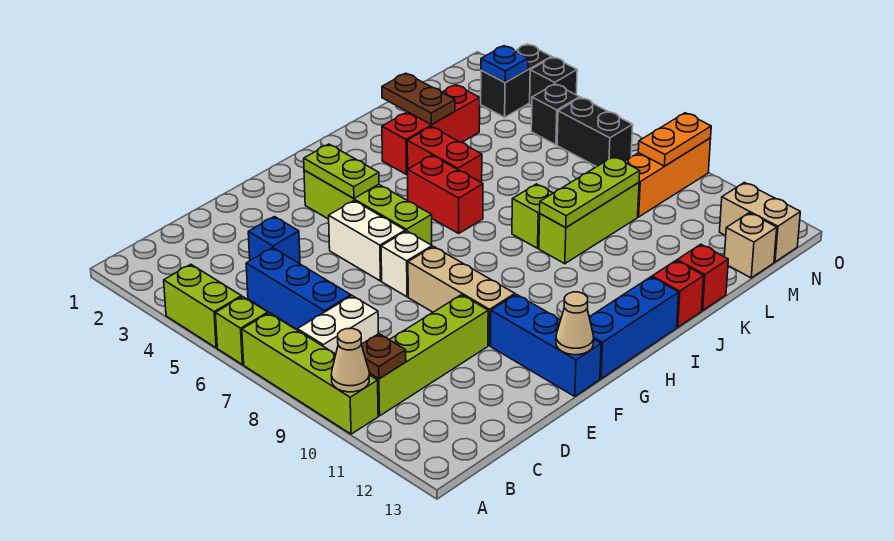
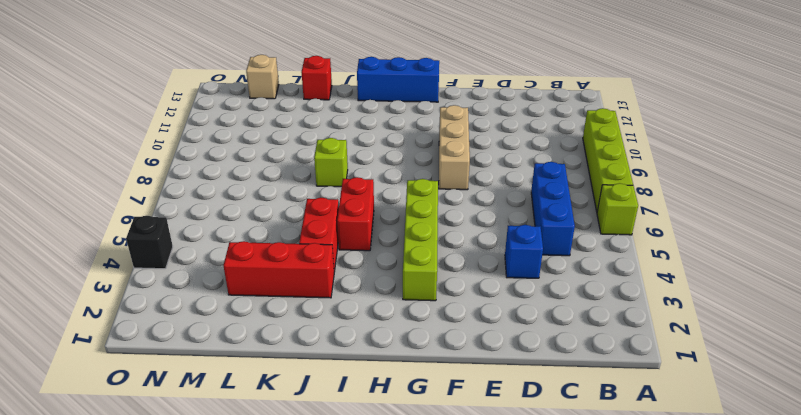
none -> lime 1x2 brick [164,264,241,348]
none -> white 1x2 brick [297,296,378,354]
none -> lime 1x4 brick [369,295,488,416]
none -> white 1x2 brick [329,201,405,281]

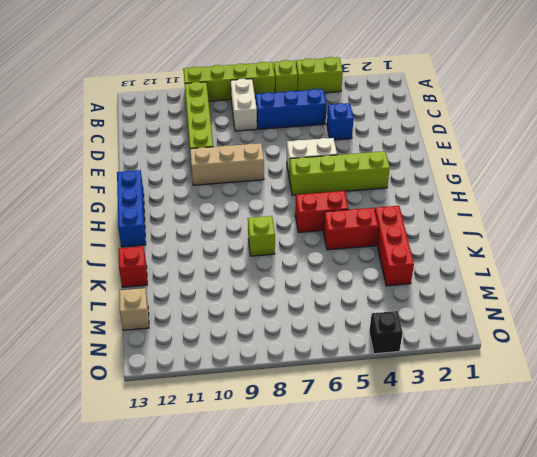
none -> white 1x1 brick [381,231,432,297]
none -> blue 1x3 brick [490,294,601,396]
none -> lime 1x3 brick [539,182,639,264]
none -> red 1x1 brick [652,261,704,327]

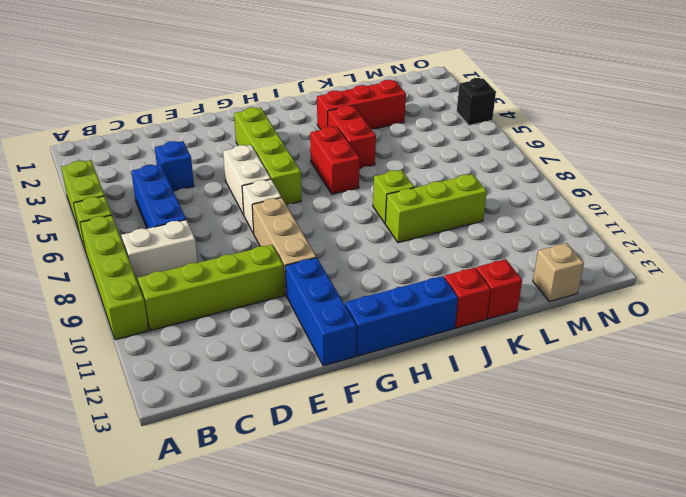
none -> orange 1x3 brick [625,138,711,217]
none -> black 1x2 brick [481,44,552,117]
none -> black 1x1 brick [531,84,580,145]
none -> black 1x2 brick [557,98,633,167]

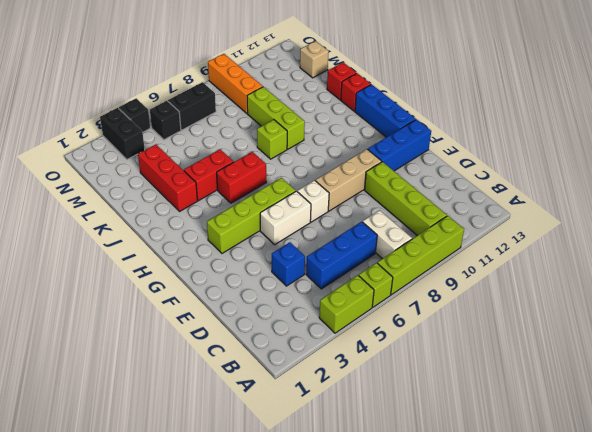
none -> tan 1x2 brick [720,182,800,262]
none -> tan 1x1 cone [331,328,369,392]
none -> brown 1x1 plate [361,334,406,379]
none -> tan 1x1 cone [556,292,594,355]

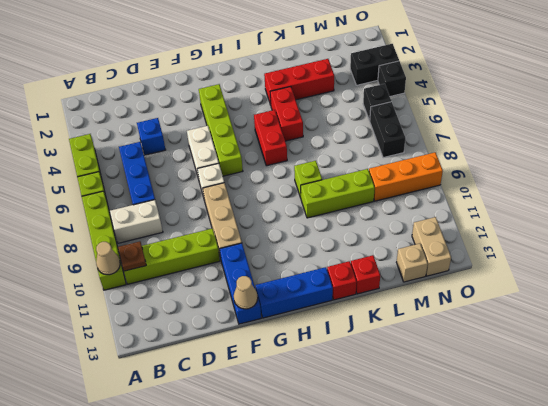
none -> lime 1x2 plate [304,144,379,198]
none -> lime 1x3 plate [540,157,640,228]
none -> brown 1x2 plate [382,73,455,125]
none -> blue 1x1 plate [481,46,528,82]

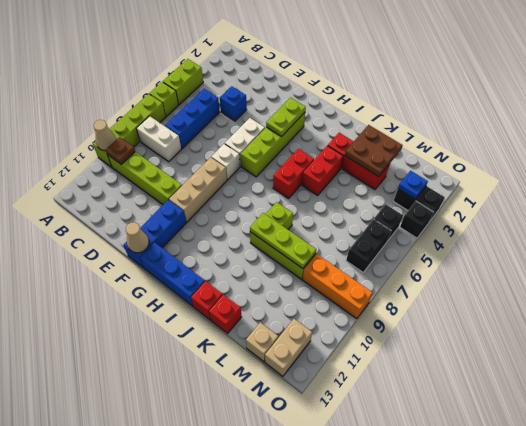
brown 2x2 plate [345,125,403,177] -> brown 1x2 plate [382,73,455,125]
none -> orange 1x2 plate [638,113,711,166]

